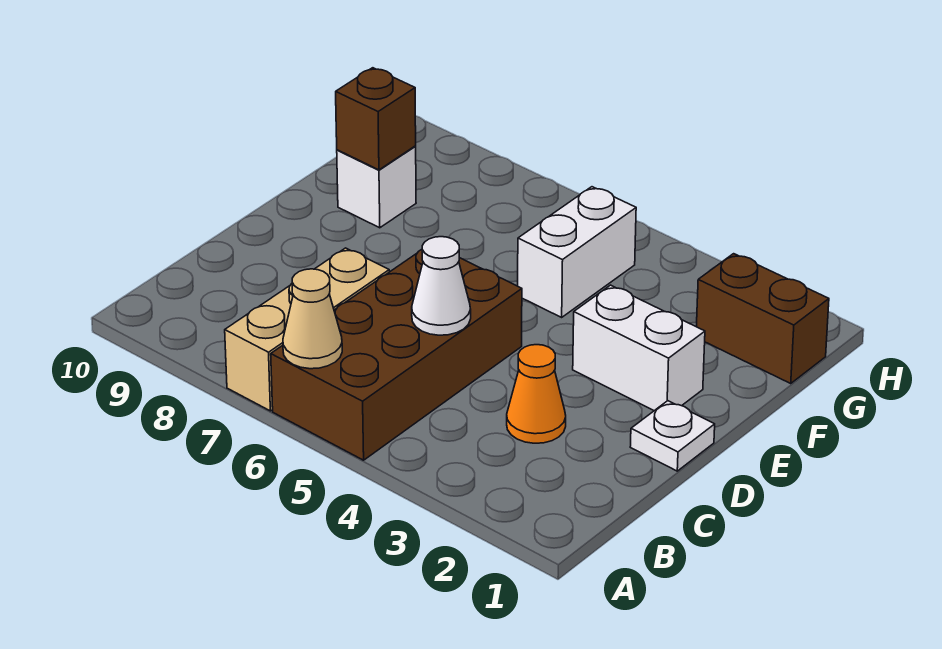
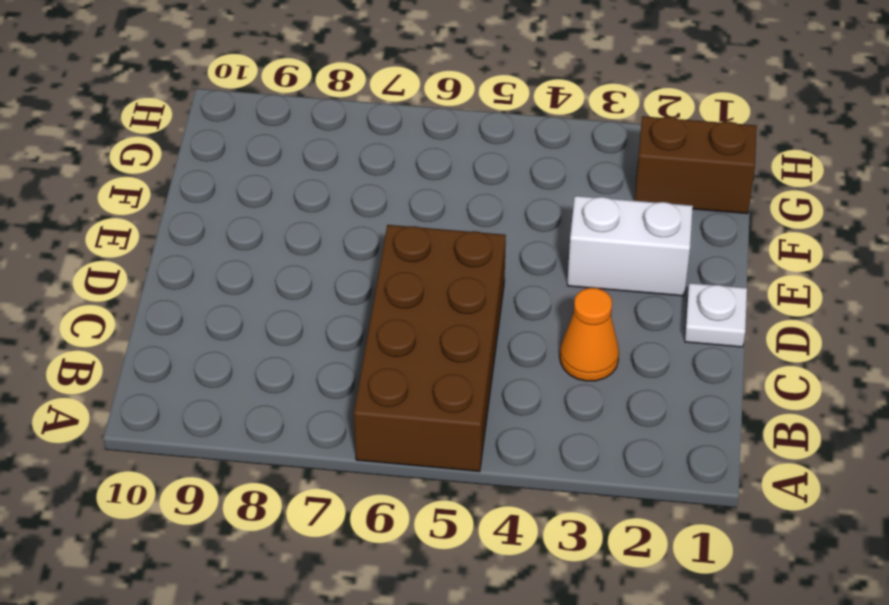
none -> tan 1x3 brick [225,248,389,411]
none -> white 1x2 brick [518,187,636,317]

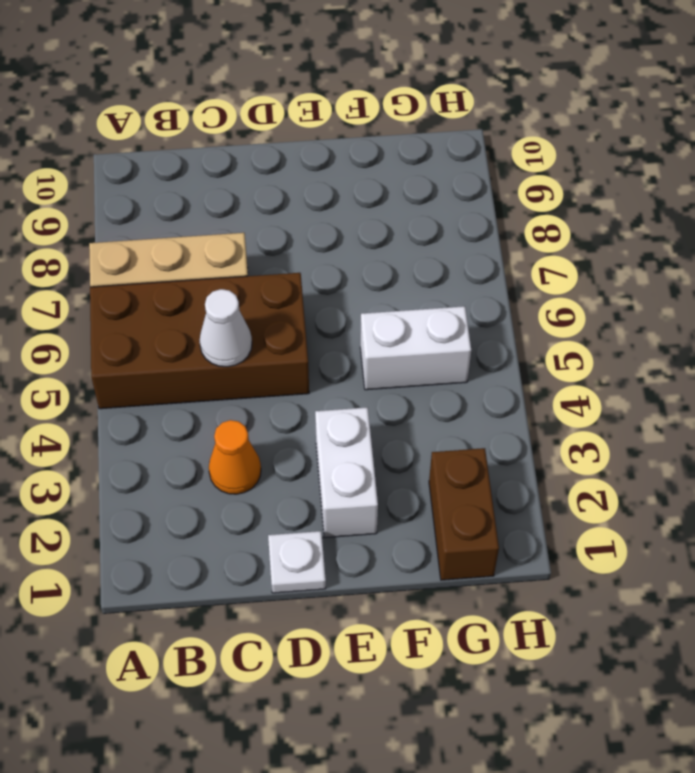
none -> white 1x1 brick [337,146,416,228]
none -> tan 1x1 cone [283,269,342,369]

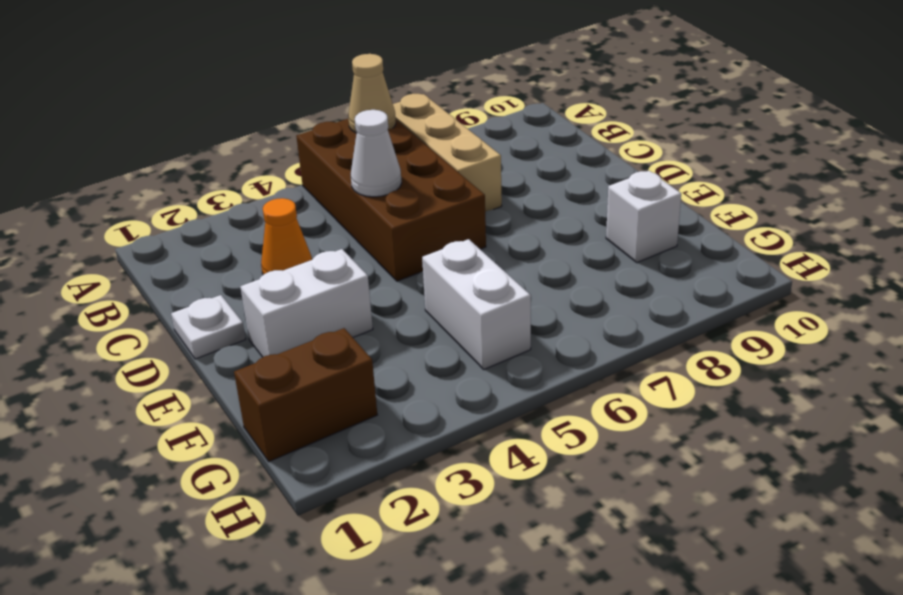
none -> brown 1x1 brick [336,68,416,170]

